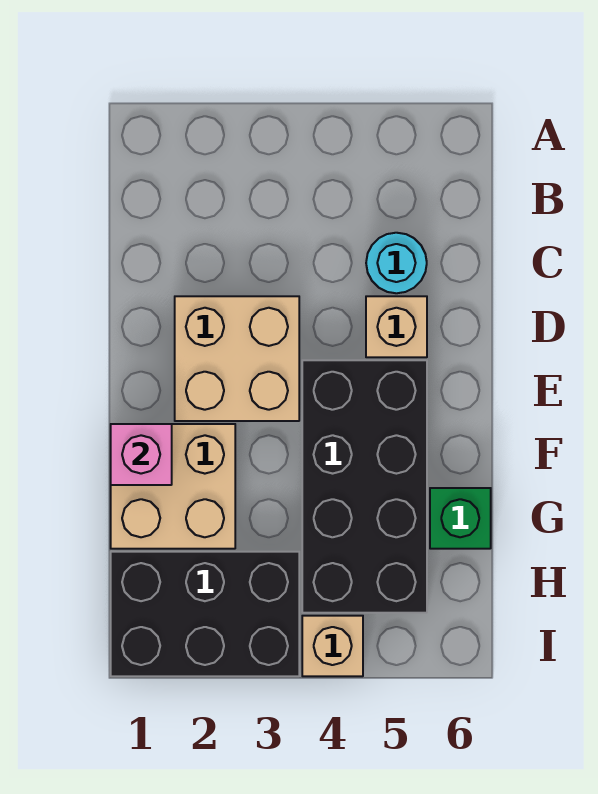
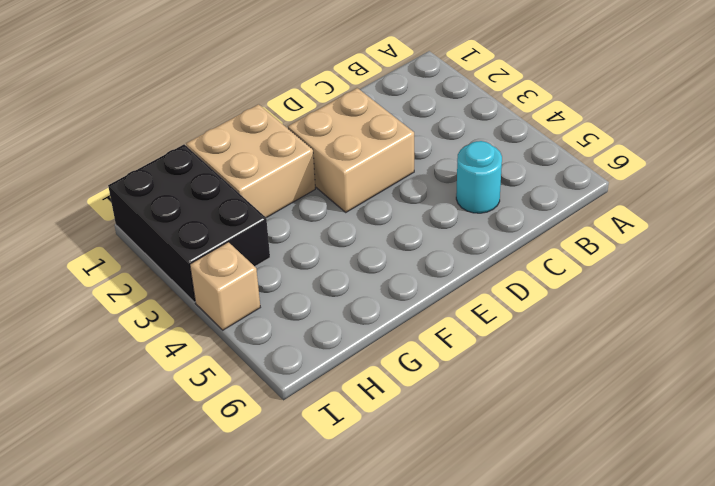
none -> tan 1x1 brick [366,296,427,357]
none -> black 2x4 brick [302,360,427,613]

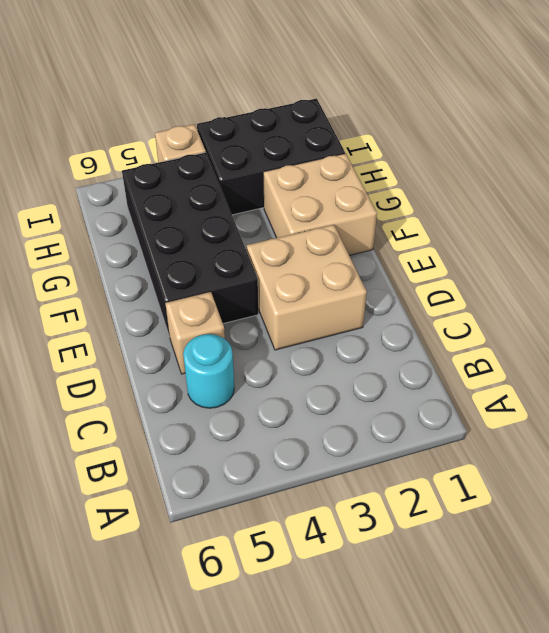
none -> green 1x1 brick [430,488,491,549]
none -> pink 1x1 brick [111,424,172,485]

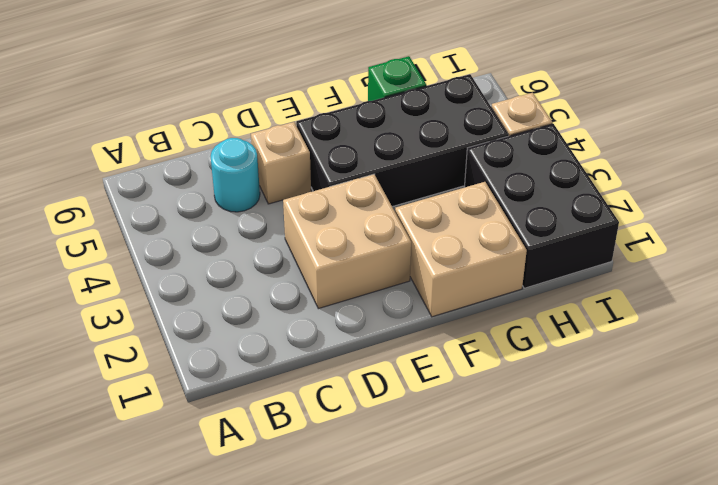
none -> pink 1x1 brick [111,424,172,485]

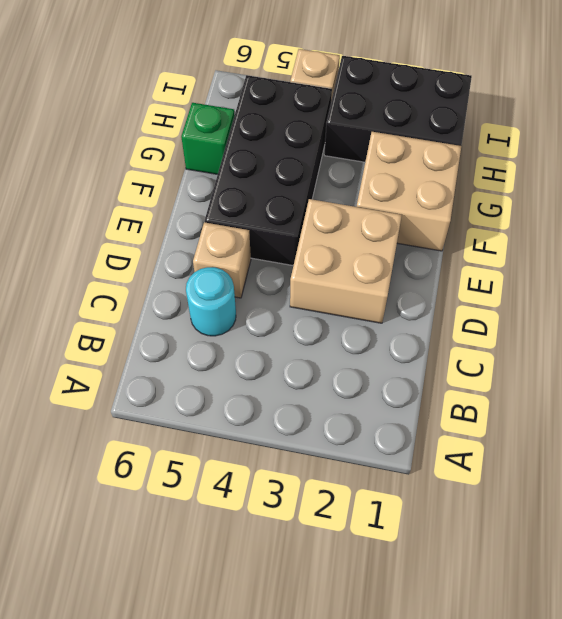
none -> pink 1x1 brick [111,424,172,485]

